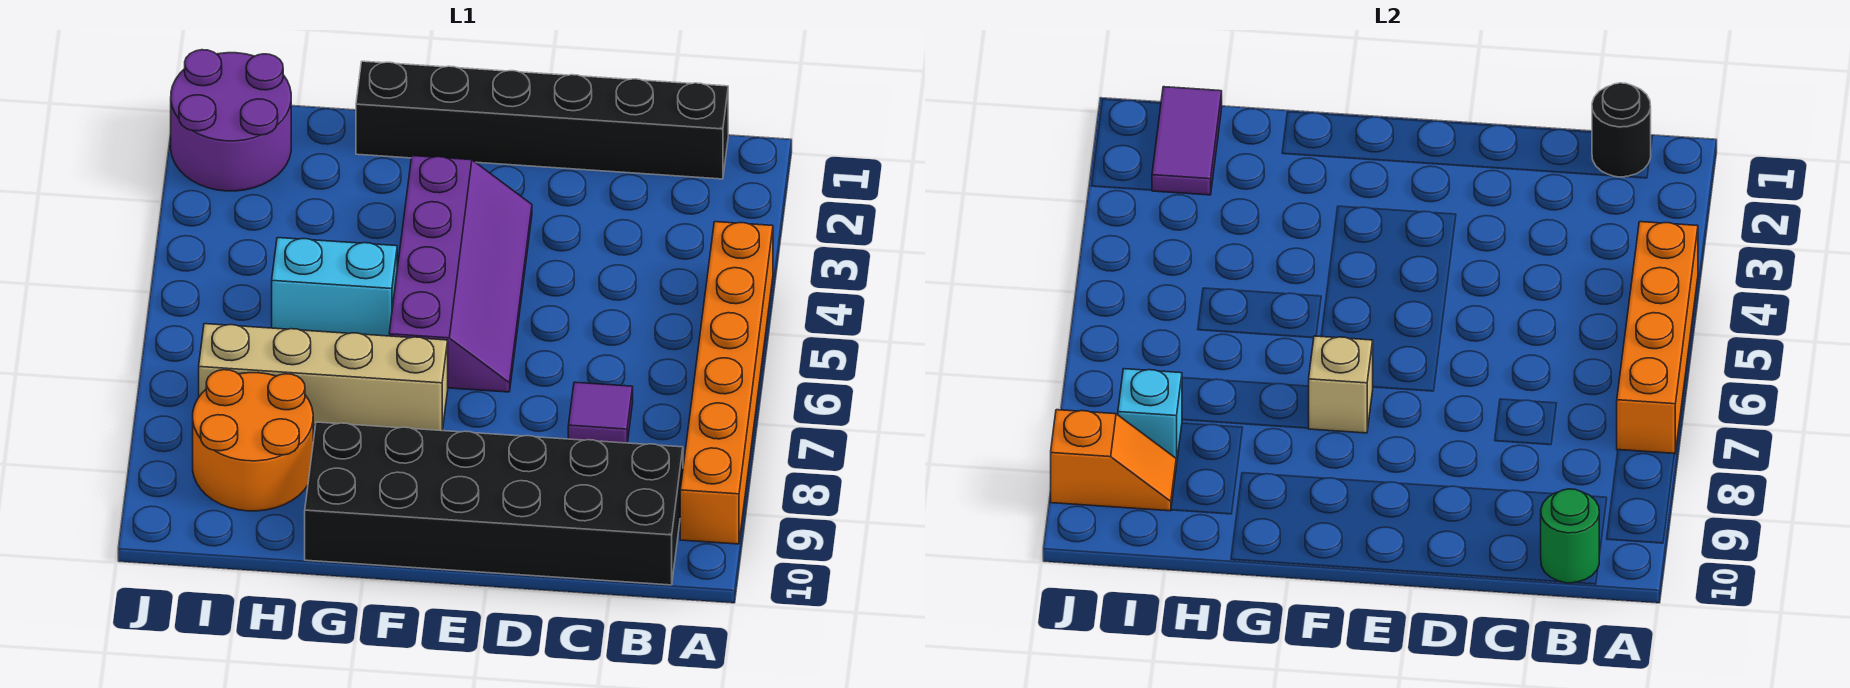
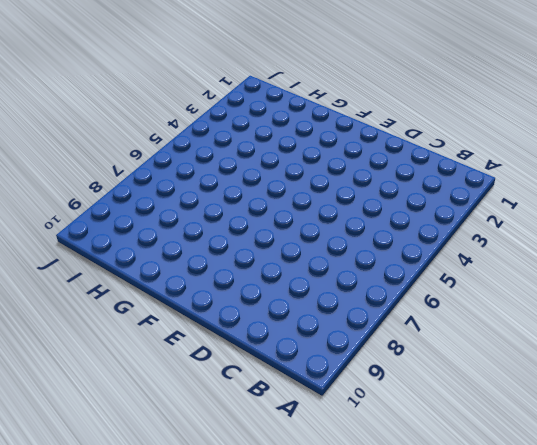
none -> orange 1x6 brick [680,222,773,544]
none -> black 1x6 brick [356,61,728,179]
none -> black 2x6 brick [305,422,683,585]

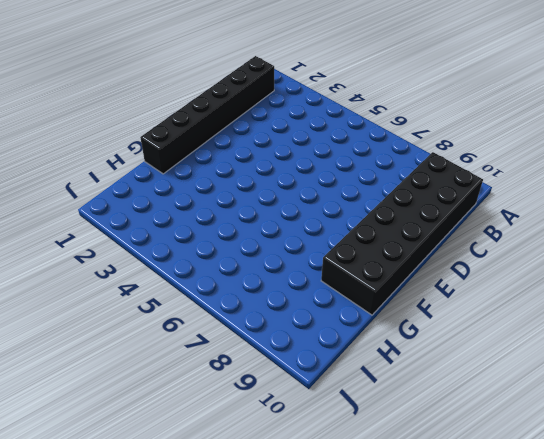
none -> orange 1x6 brick [680,222,773,544]
none -> purple 1x1 tile [568,382,633,443]
none -> purple 2x4 slope [389,156,532,392]

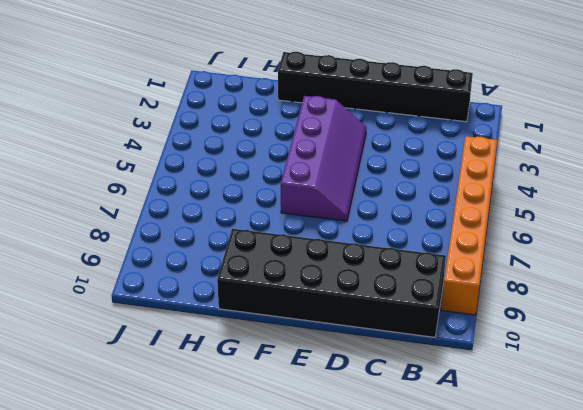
none -> purple 1x1 tile [568,382,633,443]
none -> tan 1x4 brick [199,324,448,431]
none -> cyan 1x2 brick [272,238,397,336]

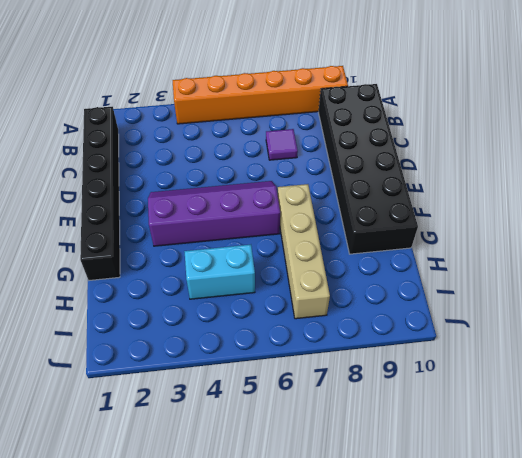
cyan 1x2 brick [184,245,255,299] -> cyan 1x2 brick turned to [272,238,397,336]
none -> orange 2x2 round brick [193,370,313,511]
none -> purple 2x2 round brick [171,50,291,191]
none -> orange 1x4 brick [1617,222,1698,454]

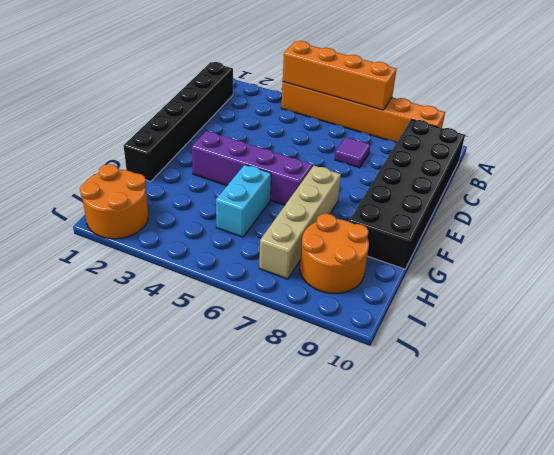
orange 2x2 round brick [80,164,148,239] -> purple 2x2 round brick [171,50,291,191]
none -> black 1x1 round brick [1592,83,1651,177]
none -> green 1x1 round brick [1541,489,1599,583]
none -> tan 1x1 brick [1309,336,1373,433]

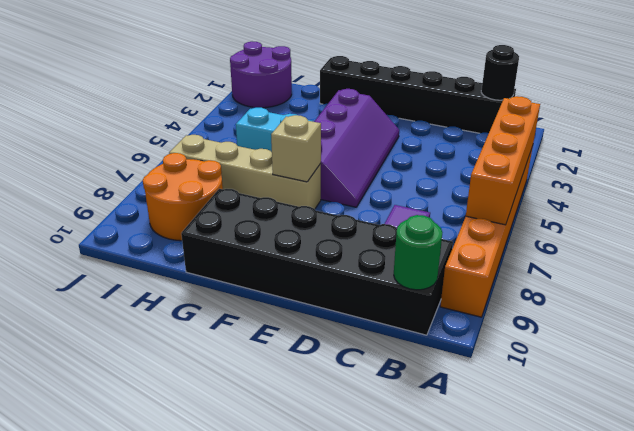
none -> purple 1x2 tile [1152,87,1222,195]
none -> cyan 1x1 brick [1118,369,1182,465]
none -> orange 1x2 slope [1051,410,1176,511]

